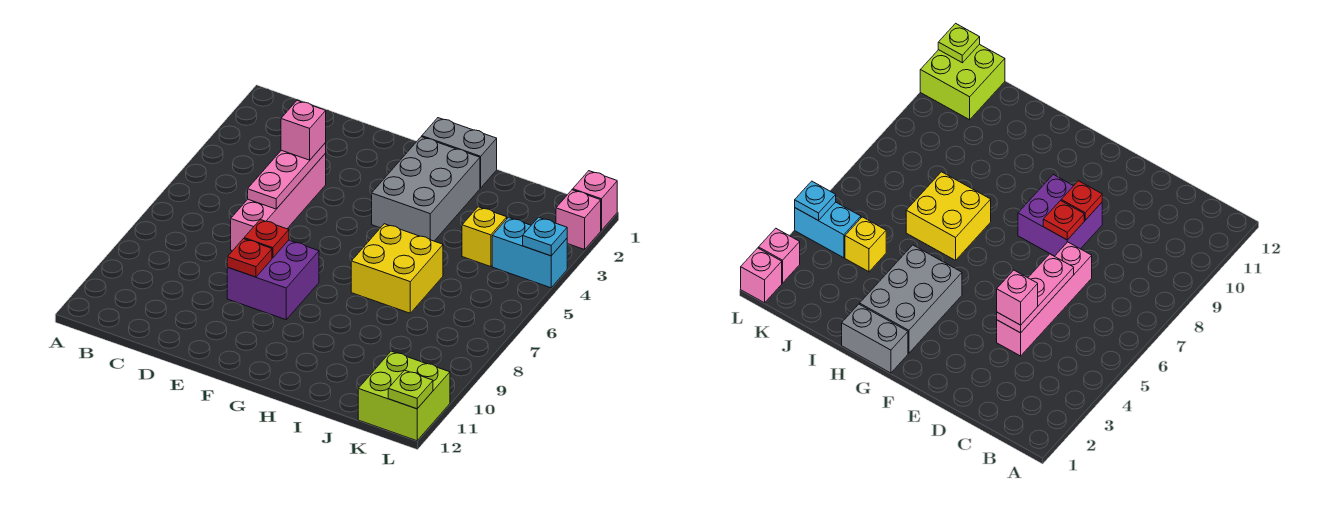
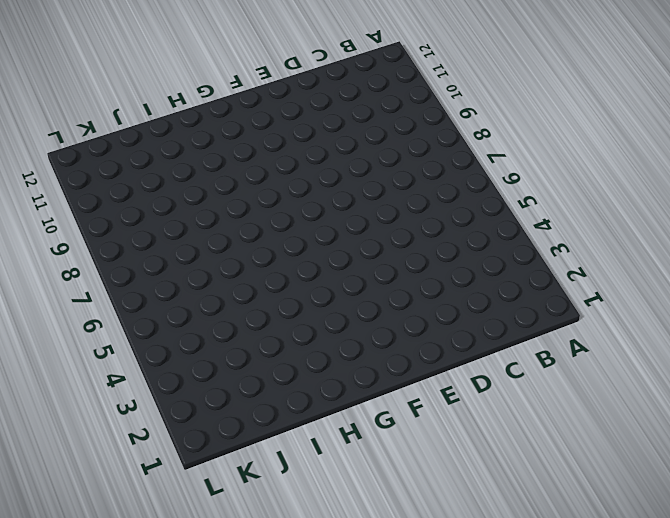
none -> pink 1x4 brick [231,153,326,251]
none -> purple 2x2 brick [227,240,319,320]
none -> grey 1x2 brick [422,118,497,188]

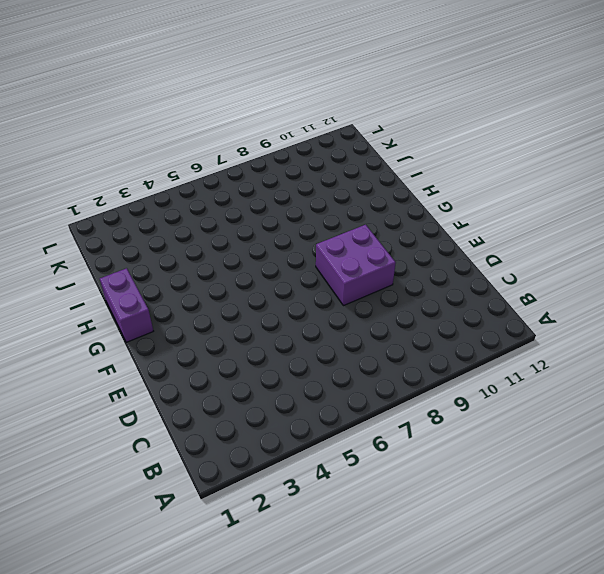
purple 1x2 brick [100,268,153,342] -> grey 1x2 brick [422,118,497,188]
none -> pink 1x4 brick [231,153,326,251]
none -> grey 2x3 brick [372,137,480,241]
none -> yellow 2x2 brick [351,224,443,313]

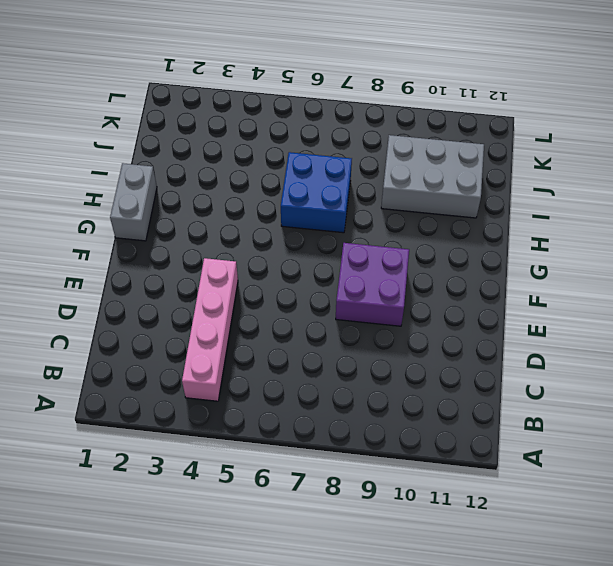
pink 1x4 brick [182,258,238,401] -> pink 1x4 brick turned to [231,153,326,251]
blue 2x2 brick [281,152,352,233] -> yellow 2x2 brick [351,224,443,313]
grey 2x3 brick [381,135,484,218] -> grey 2x3 brick moved to [372,137,480,241]
none -> yellow 1x1 brick [462,207,507,267]
none -> cyan 1x2 brick [492,217,567,288]
none -> lime 2x2 brick [358,351,450,441]

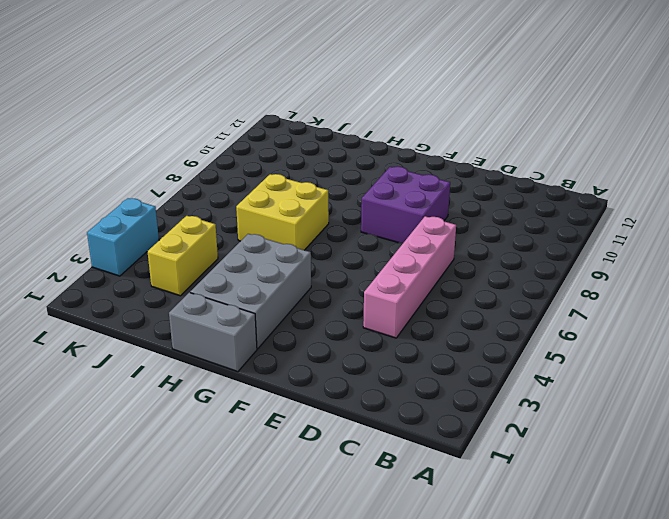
yellow 1x2 brick [147,216,218,296] -> yellow 1x1 brick [462,207,507,267]
cyan 1x2 brick [87,198,159,276] -> cyan 1x2 brick turned to [492,217,567,288]
none -> lime 2x2 brick [358,351,450,441]
none -> pink 1x1 brick [573,171,617,230]
none -> pink 1x1 brick [556,190,601,250]

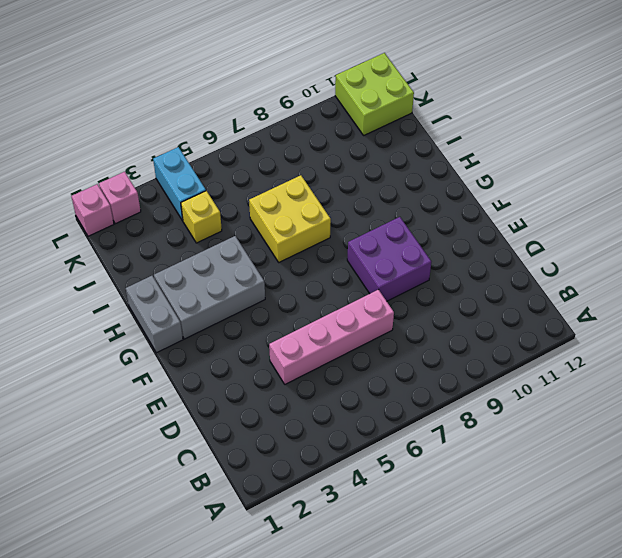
none -> pink 1x3 plate [248,143,326,209]
none -> red 1x1 plate [244,220,289,258]
none -> red 1x1 plate [227,239,272,277]

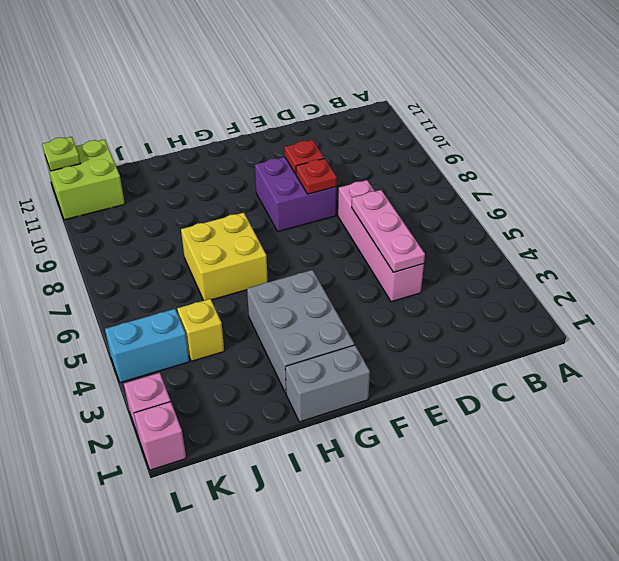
none -> cyan 1x1 plate [523,217,567,256]
none -> pink 1x1 brick [281,100,326,160]

